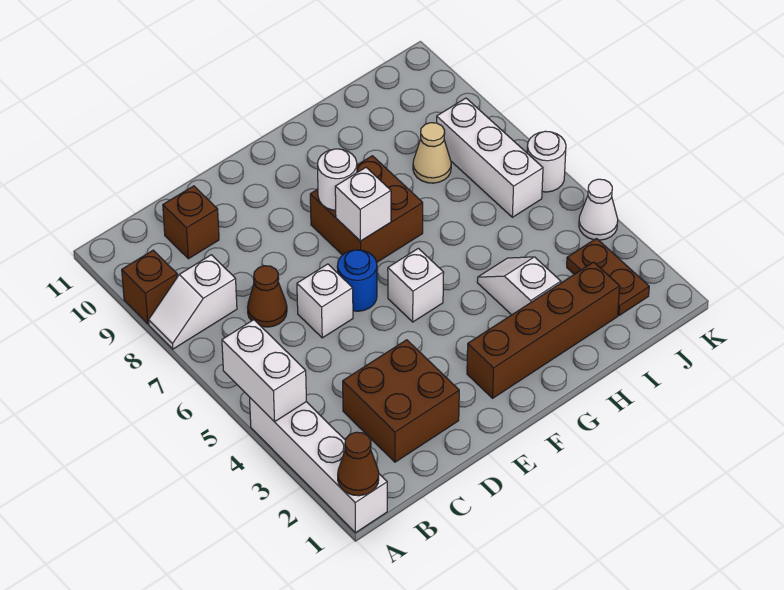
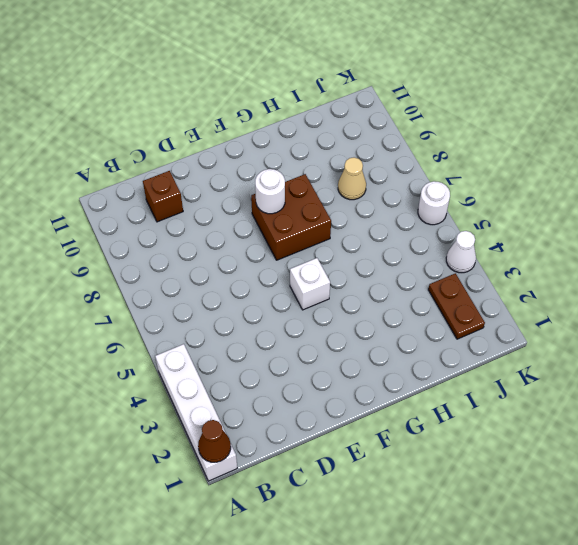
none -> white 1x2 slope [149,255,237,349]
none -> brown 1x1 brick [122,250,177,324]
none -> brown 2x2 brick [343,340,459,462]

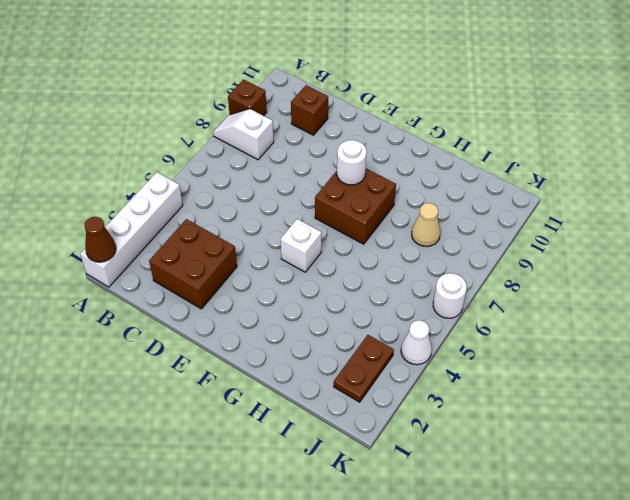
none -> brown 1x1 cone [247,266,287,327]
none -> white 1x1 brick [297,264,353,338]
none -> blue 1x1 round brick [337,250,377,311]

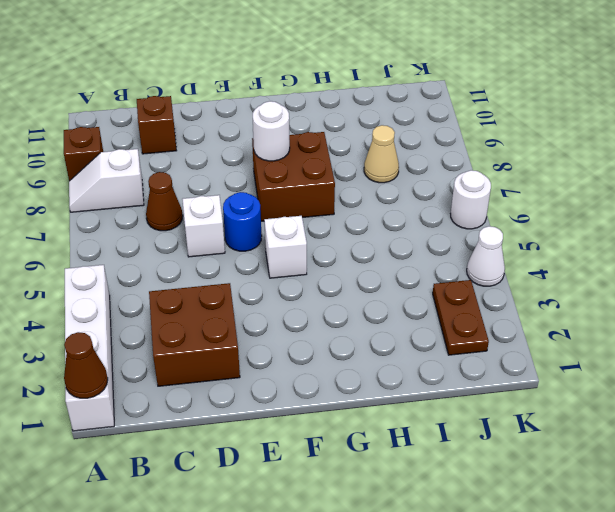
none -> brown 1x4 brick [467,262,620,398]
none -> white 1x2 slope [477,257,561,315]
none -> white 1x3 brick [437,98,543,217]

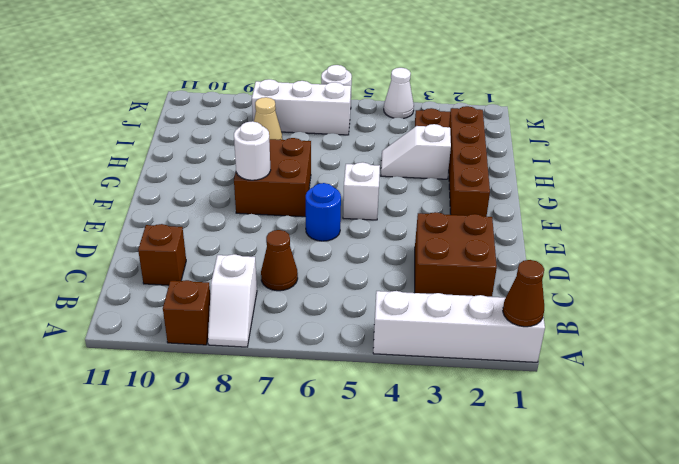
none -> white 1x1 brick [297,264,353,338]
none -> white 1x2 brick [222,320,306,422]
none -> white 1x1 brick [335,168,391,241]

